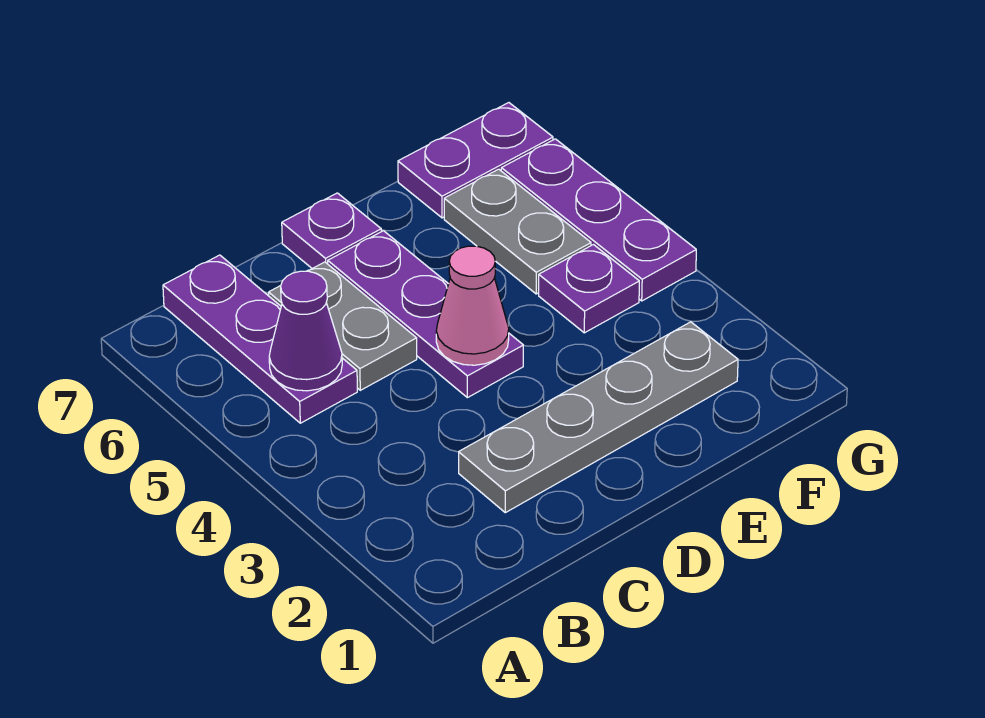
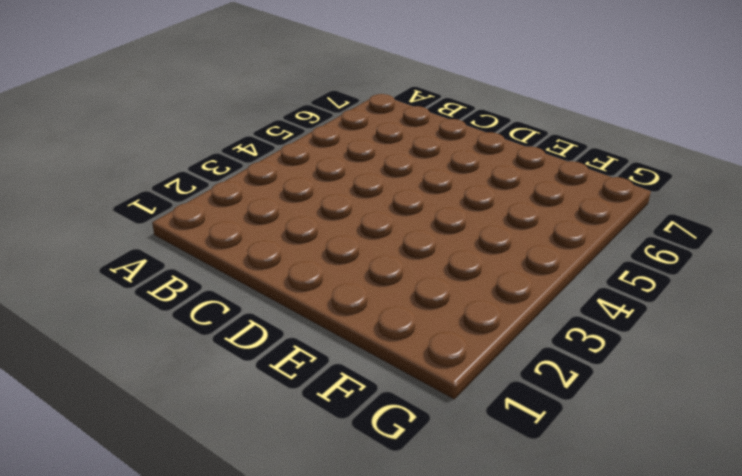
none -> purple 1x3 plate [163,255,357,423]
none -> grey 1x4 plate [459,322,738,513]

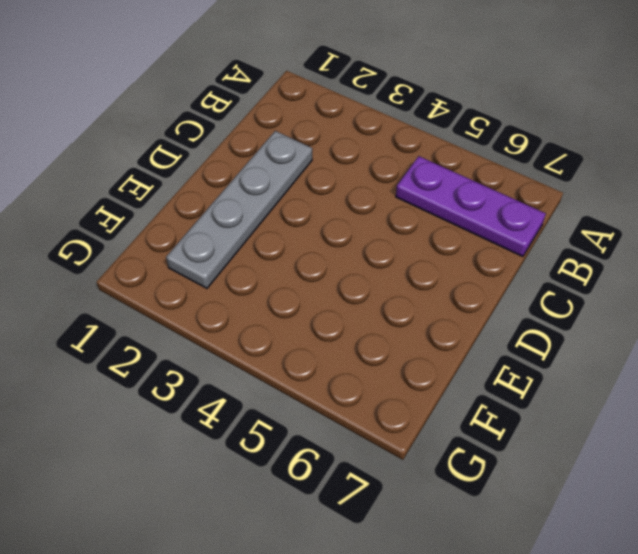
none -> grey 1x2 plate [269,262,417,390]
none -> purple 1x3 plate [328,231,523,398]

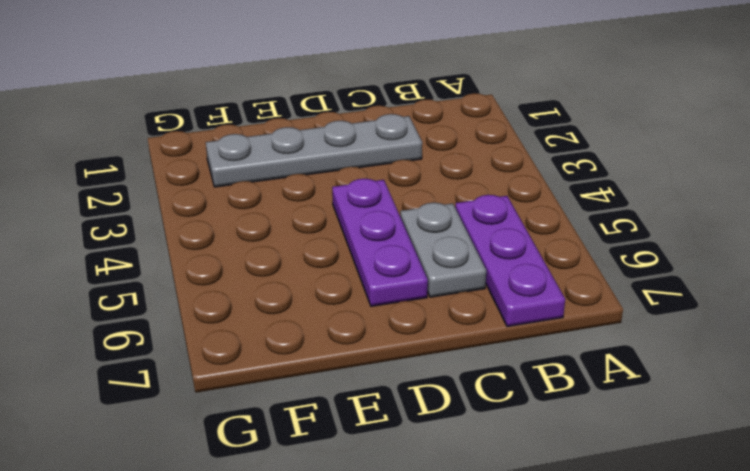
none -> purple 1x1 plate [282,193,381,269]
none -> purple 1x1 plate [539,245,639,333]

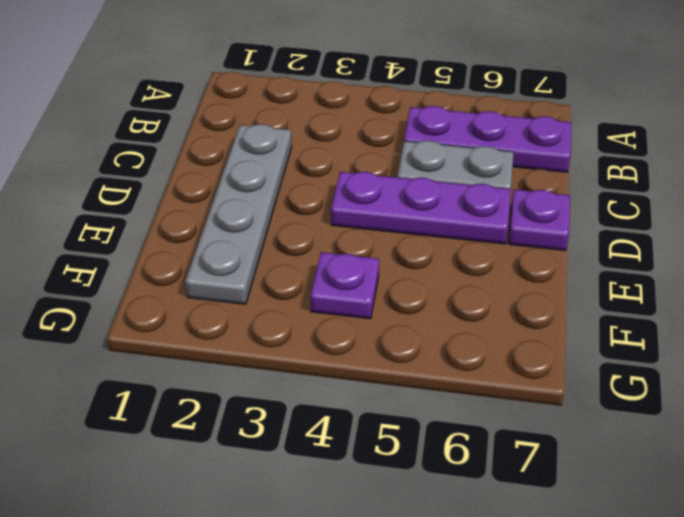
none -> grey 1x2 plate [444,169,591,294]
none -> purple 1x2 plate [398,103,553,218]

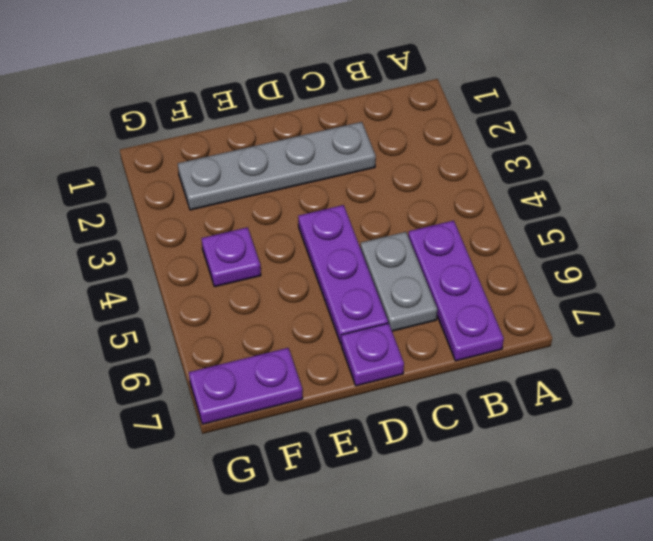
none -> grey 1x2 plate [444,169,591,294]
none -> purple 1x3 plate [501,139,696,301]

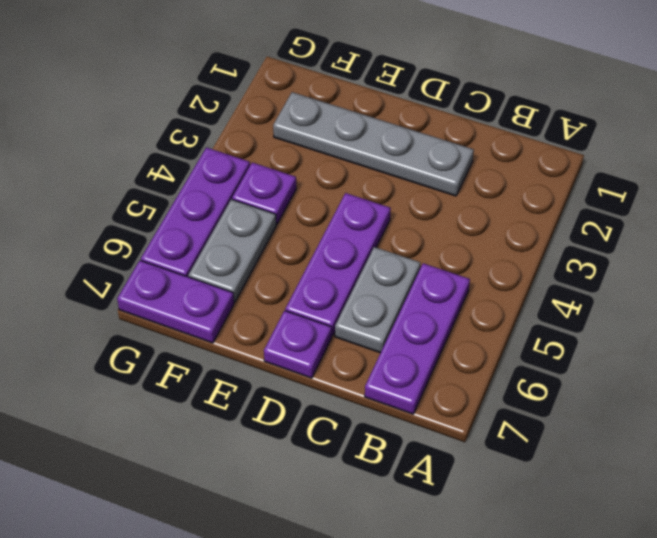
none -> purple 1x1 cone [269,271,342,391]
none -> pink 1x1 cone [436,246,509,365]

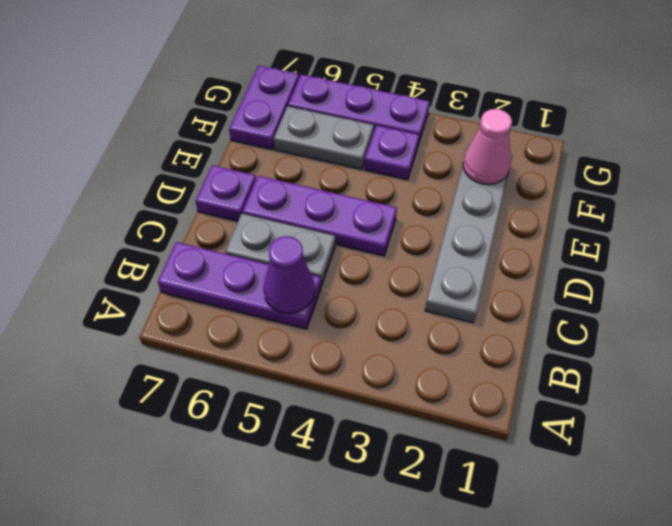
pink 1x1 cone [463,109,512,185] -> pink 1x1 cone moved to [436,246,509,365]

